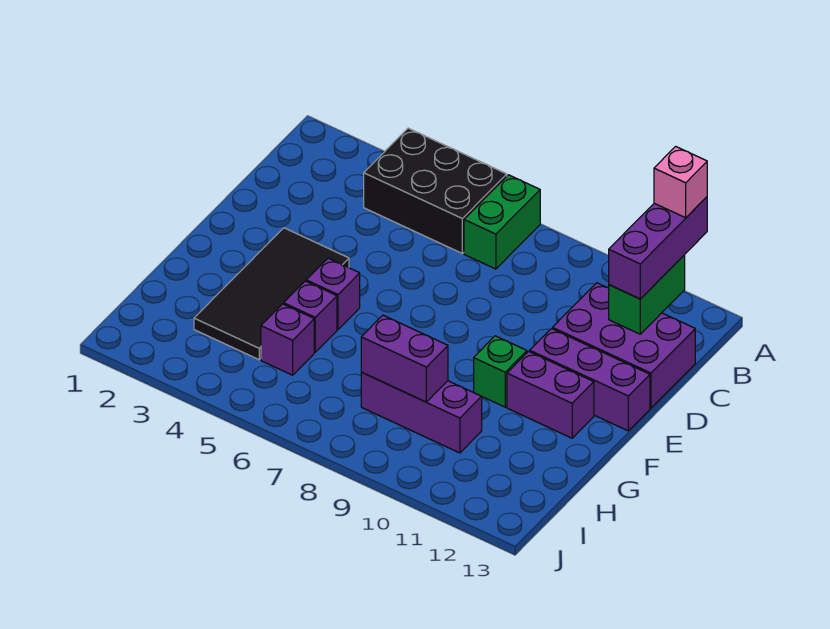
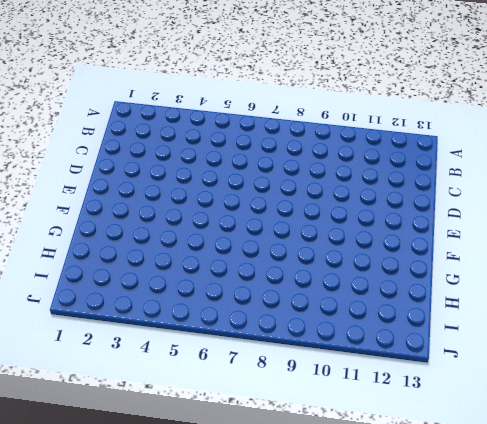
none -> black 2x3 brick [364,128,507,253]
none -> green 1x2 brick [464,175,540,269]
none -> purple 2x3 brick [552,283,695,408]

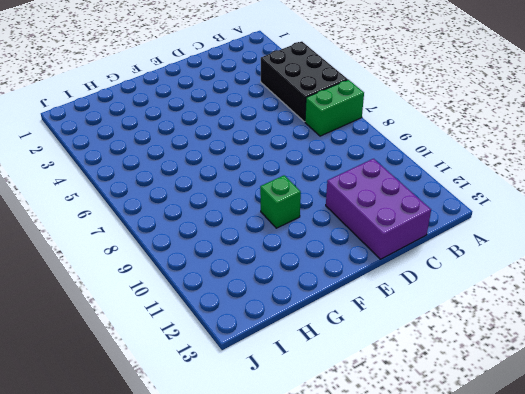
none -> black 2x4 tile [194,228,349,360]
none -> purple 1x3 brick [530,329,650,431]
none -> purple 1x1 brick [306,258,360,329]

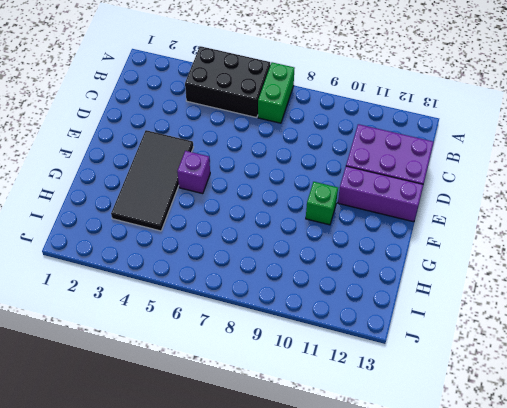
none -> purple 1x2 brick [507,351,594,438]
none -> purple 1x1 brick [284,281,337,352]
none -> purple 1x1 brick [261,304,314,375]

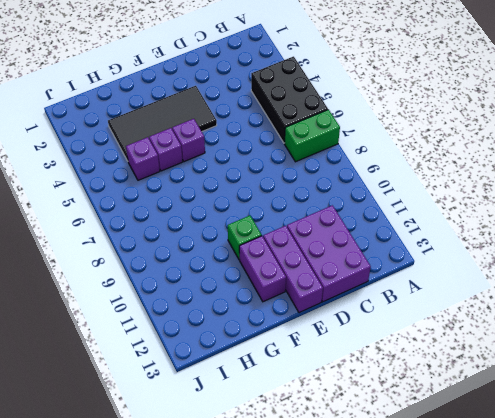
none -> purple 1x3 brick [361,372,482,453]
none -> green 1x2 brick [609,255,685,334]
none -> purple 1x2 brick [361,315,448,402]

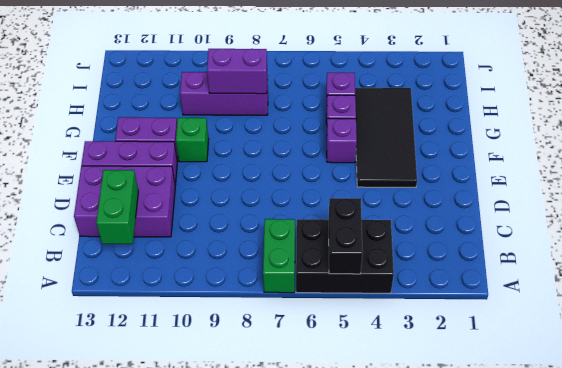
black 1x2 brick [329,198,363,274] -> none
none -> purple 1x3 brick [609,197,707,299]
none -> pink 1x1 brick [654,146,707,218]

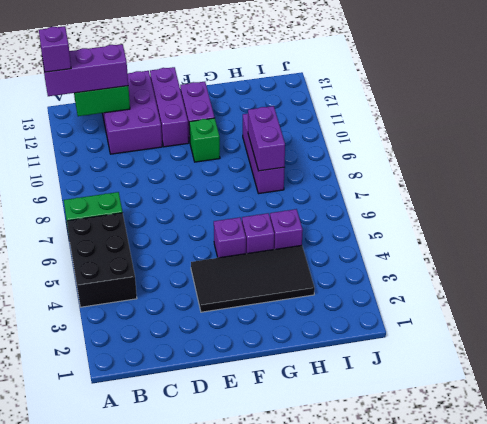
purple 1x1 brick [39,26,71,72] -> pink 1x1 brick [654,146,707,218]

